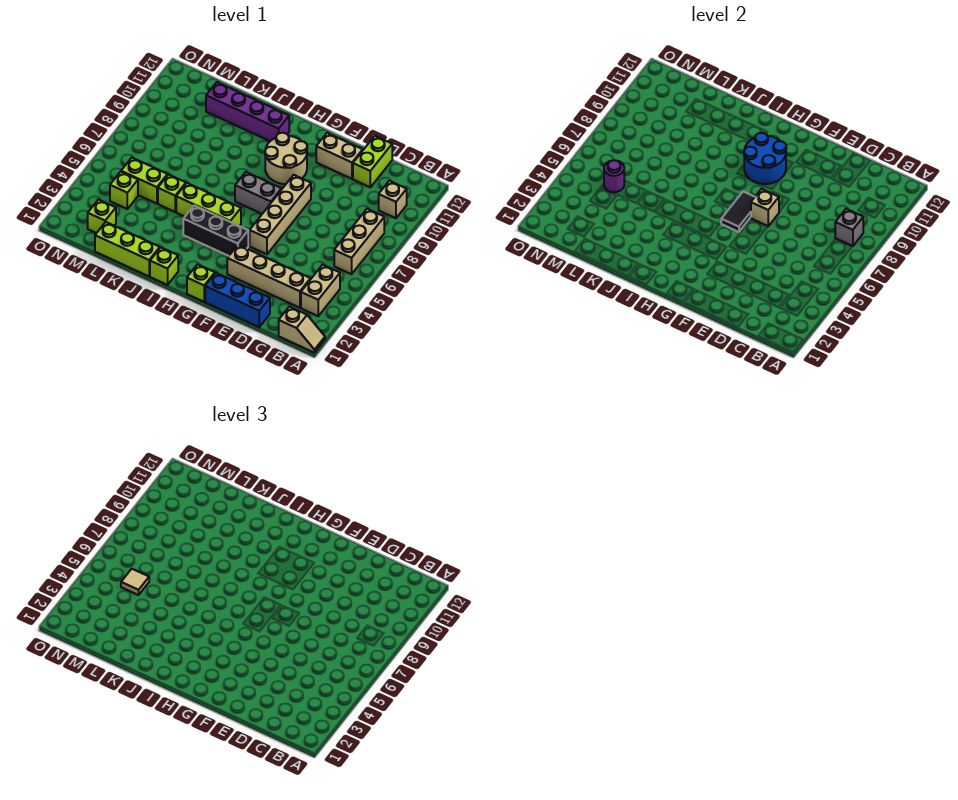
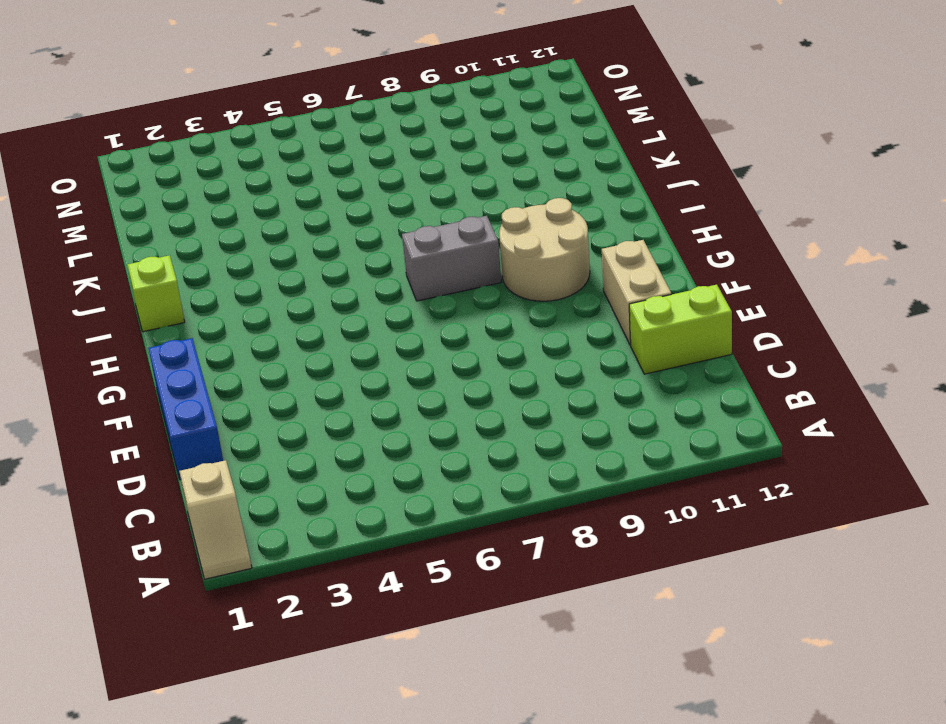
grey 1x2 brick [402,216,501,301] -> grey 1x2 brick turned to [235,172,282,214]
none -> tan 1x2 brick [301,265,340,316]
none -> tan 1x3 brick [334,209,384,274]
none -> tan 1x1 brick [379,181,407,218]

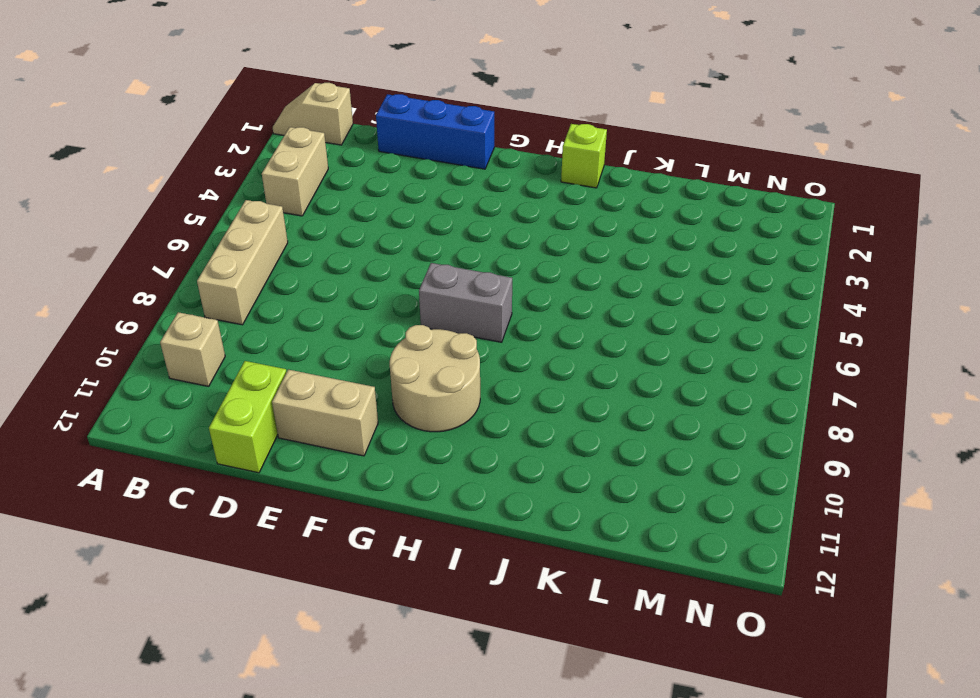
none -> tan 1x4 brick [227,245,311,308]
none -> tan 1x4 brick [250,175,311,254]
none -> lime 1x1 brick [187,264,215,302]

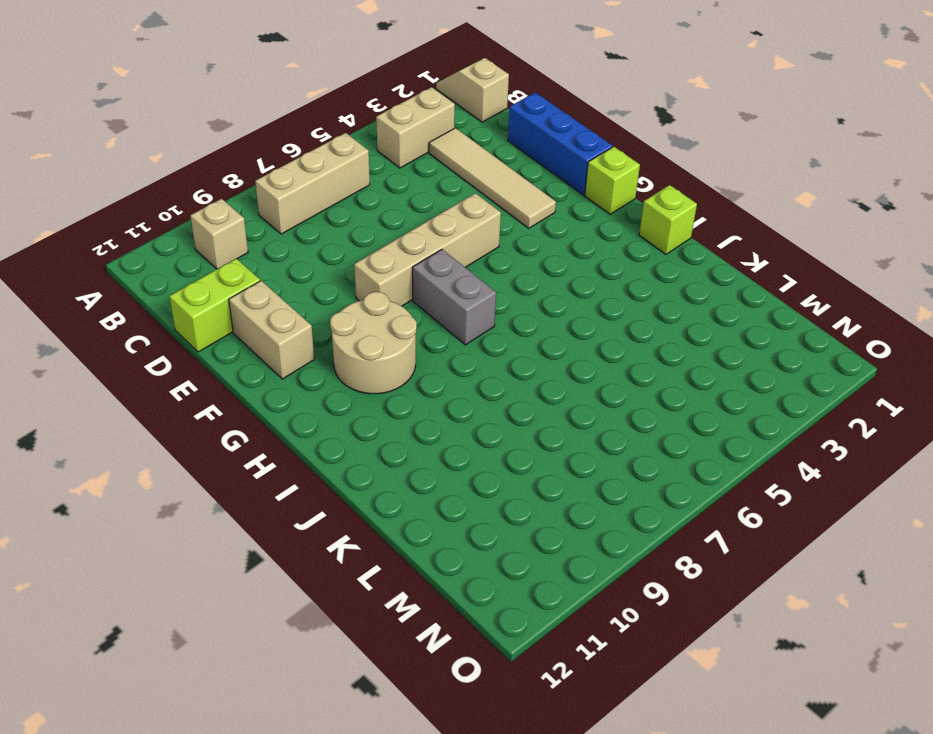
tan 1x4 tile [429,128,556,228] -> tan 1x4 brick [227,245,311,308]
none -> black 1x3 brick [183,205,248,256]
none -> lime 1x3 brick [176,183,241,226]
none -> purple 1x4 brick [206,82,289,141]

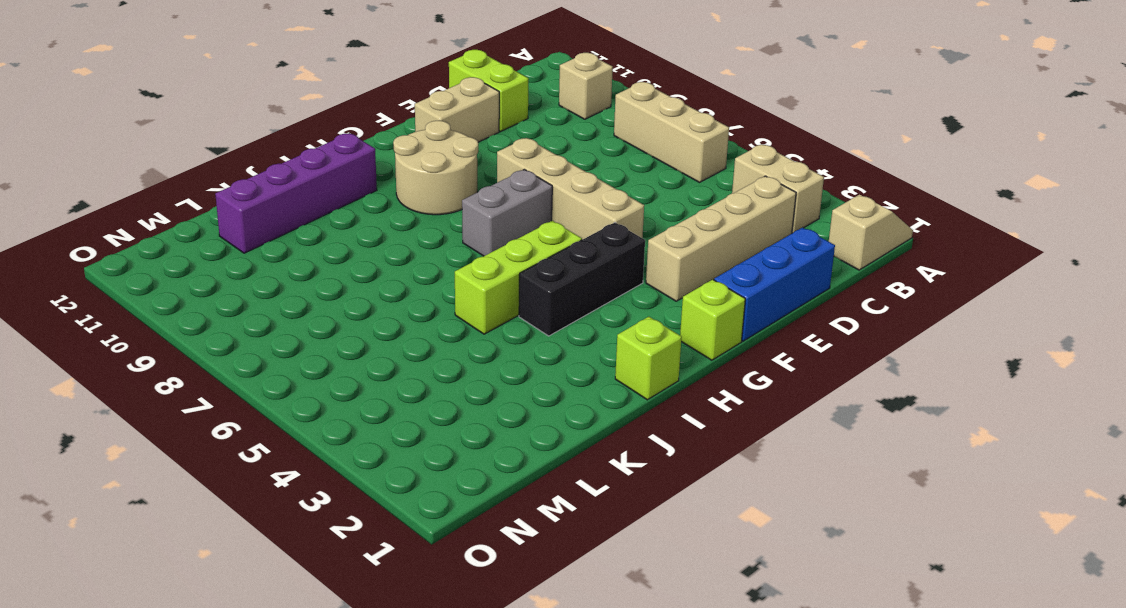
none -> lime 1x3 brick [95,222,160,276]
none -> lime 1x1 brick [158,175,186,212]
none -> lime 1x2 brick [121,158,168,204]

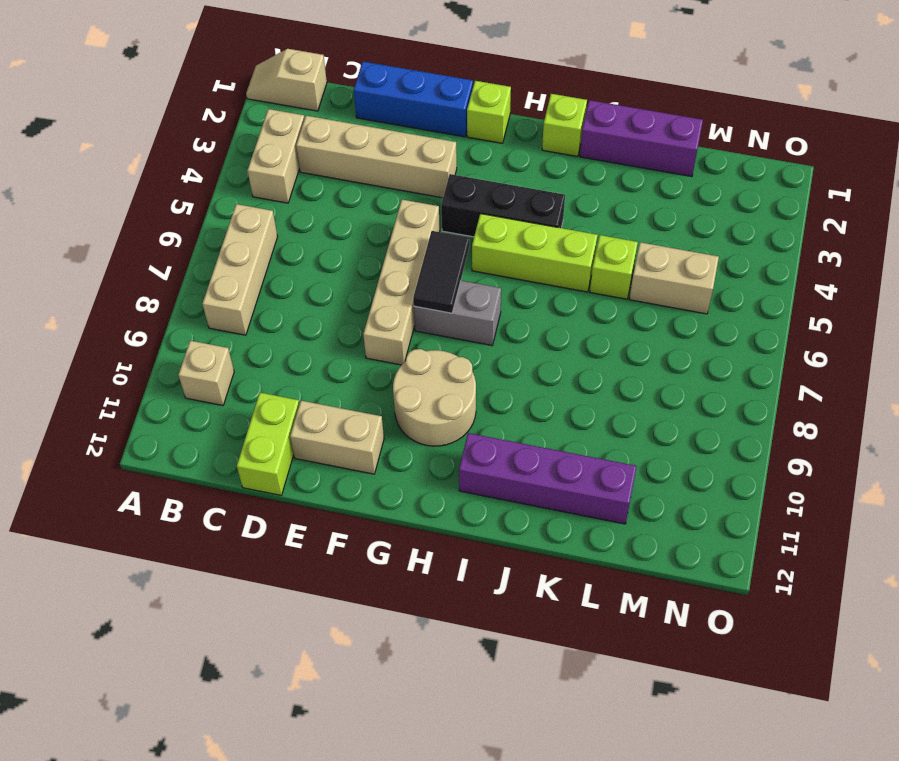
purple 1x3 brick [580,100,703,176] -> lime 1x3 brick [95,222,160,276]
tan 1x2 brick [629,242,719,314] -> lime 1x2 brick [121,158,168,204]
none -> lime 1x1 brick [88,200,116,233]
none -> lime 1x1 brick [110,172,138,209]
none -> grey 1x1 brick [835,209,863,246]

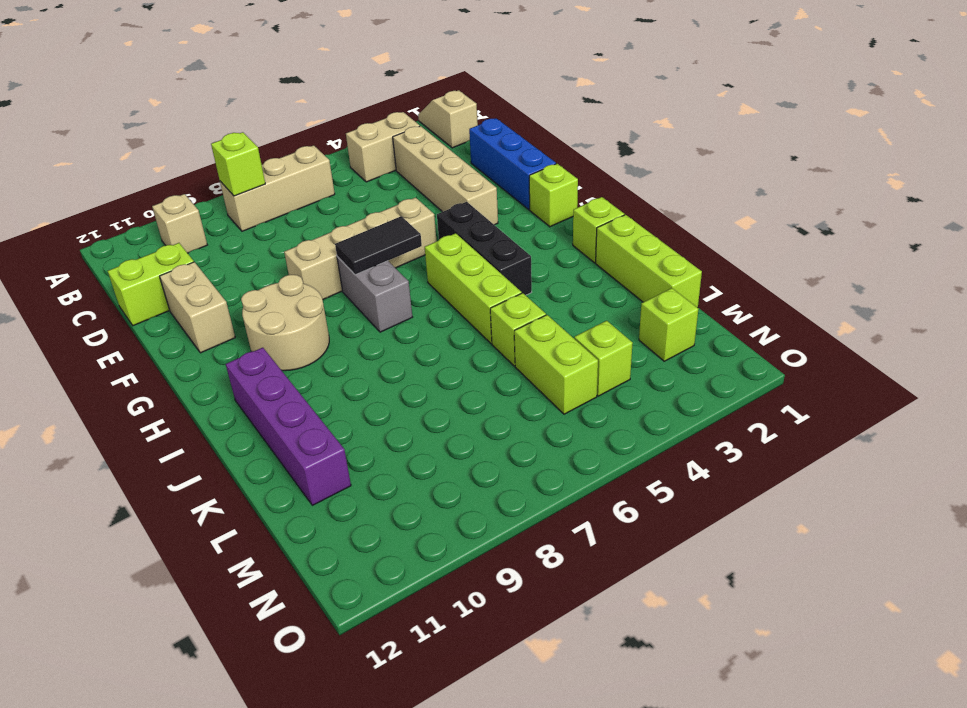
lime 1x1 brick [211,132,265,196] -> grey 1x1 brick [835,209,863,246]
none -> tan 1x1 brick [751,189,779,226]
none -> blue 2x2 round brick [744,133,786,184]
none -> purple 1x1 round brick [604,160,624,192]

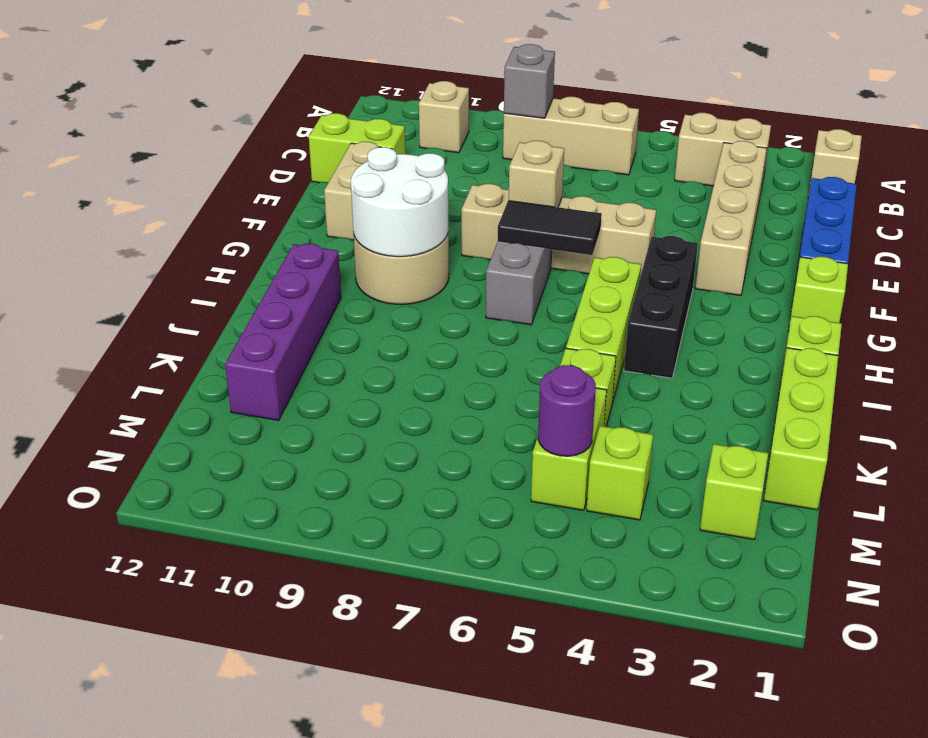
white 2x2 round brick [351,147,448,257] -> blue 2x2 round brick [744,133,786,184]
none -> tan 1x1 tile [121,569,149,595]

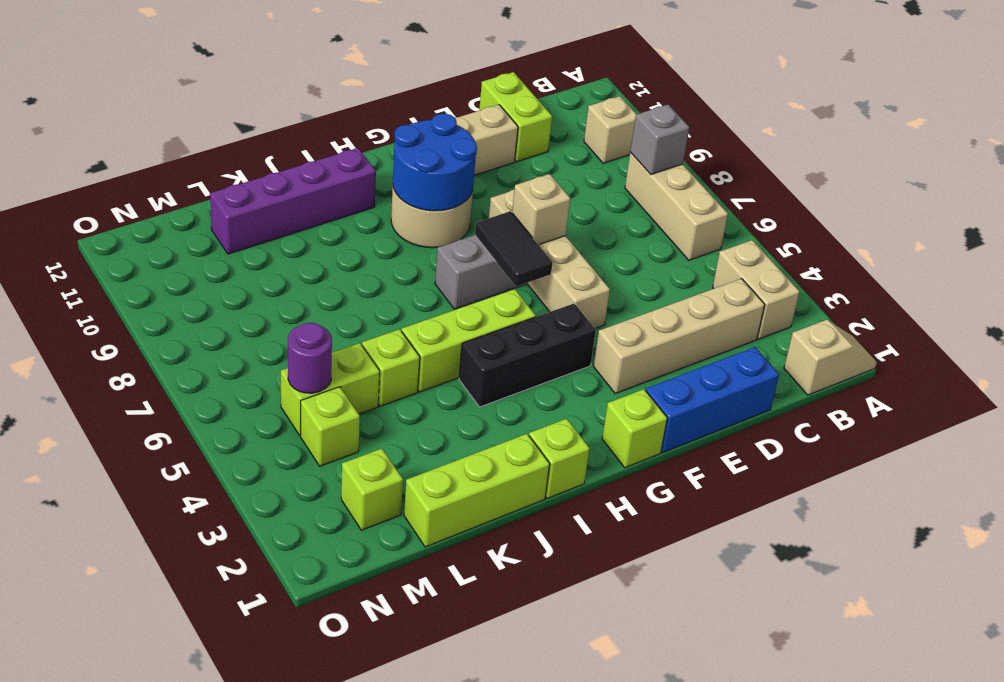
none -> tan 1x1 tile [121,569,149,595]

